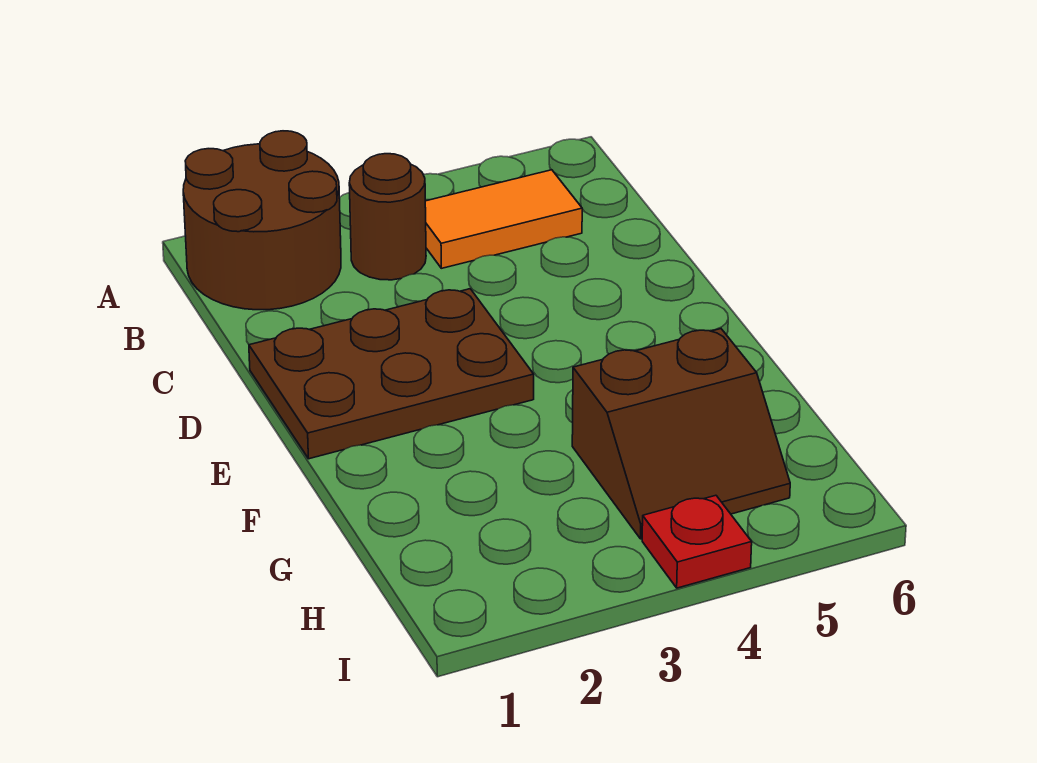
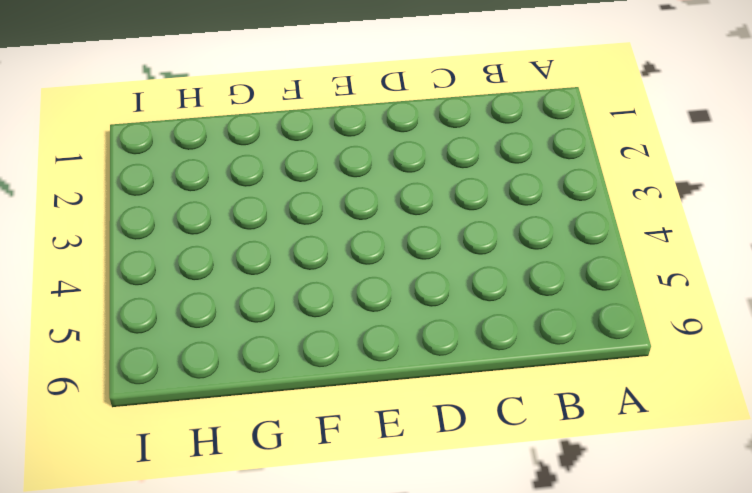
none -> brown 2x2 round brick [183,131,341,310]
none -> brown 1x1 round brick [349,154,426,280]

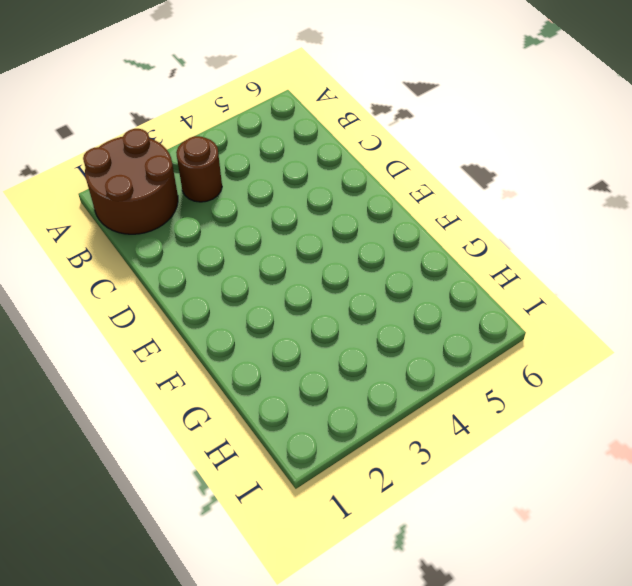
none -> orange 1x2 tile [425,170,582,268]
none -> brown 2x3 plate [249,289,534,459]

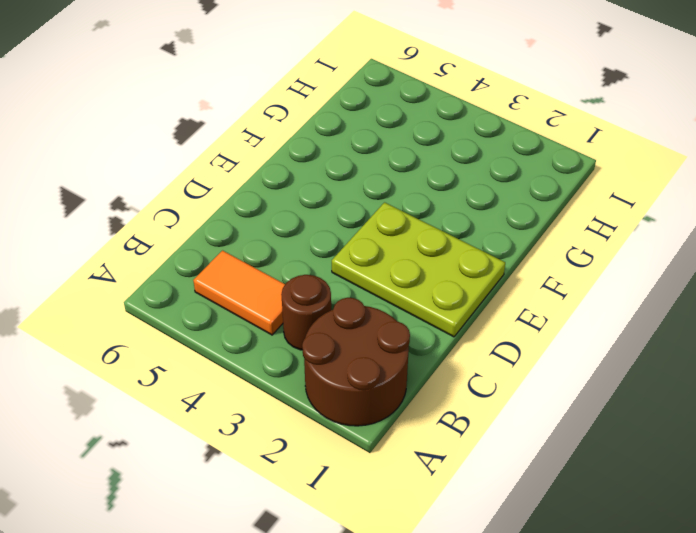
lime 2x3 plate [332,202,505,337] -> brown 2x3 plate [249,289,534,459]
none -> brown 2x2 slope [572,329,790,539]
none -> red 1x1 plate [642,495,752,588]

